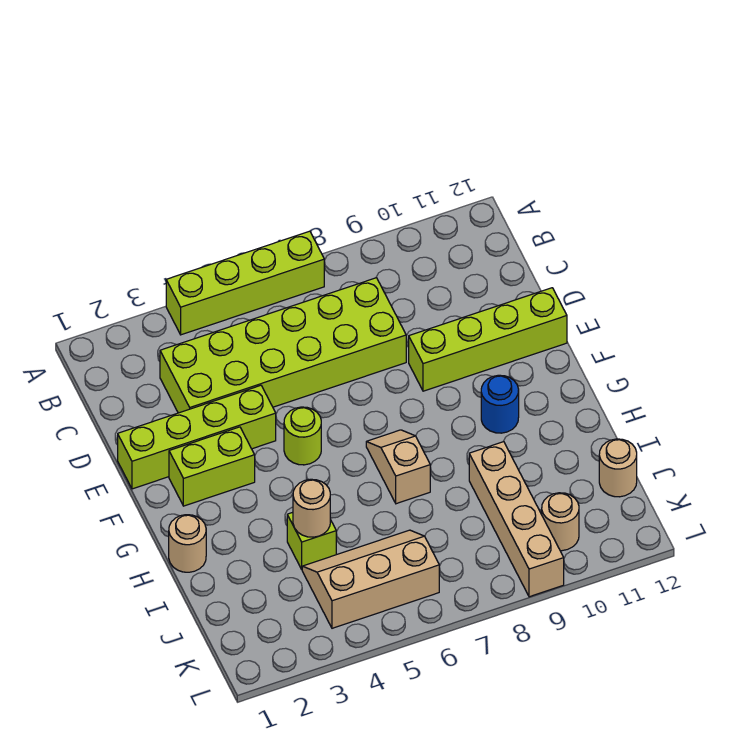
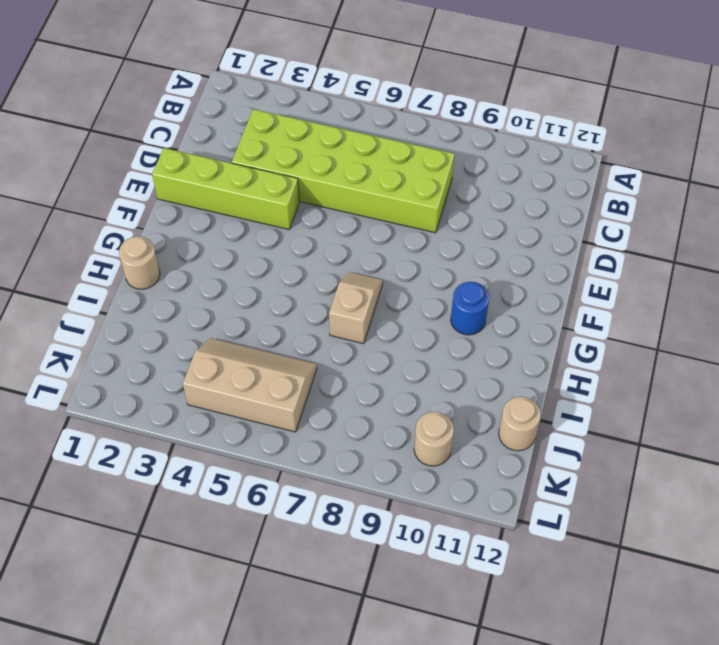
none -> lime 1x4 brick [166,231,324,335]
none -> lime 1x4 brick [409,288,567,391]
none -> lime 1x2 brick [169,427,255,506]

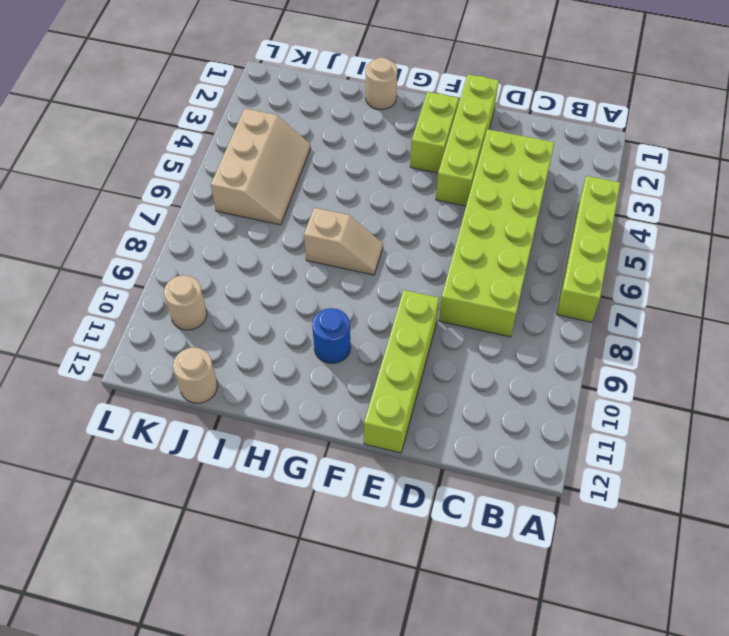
none -> lime 1x1 round brick [284,407,321,465]
none -> lime 1x1 brick [287,512,336,569]
none -> tan 1x4 brick [469,442,564,597]

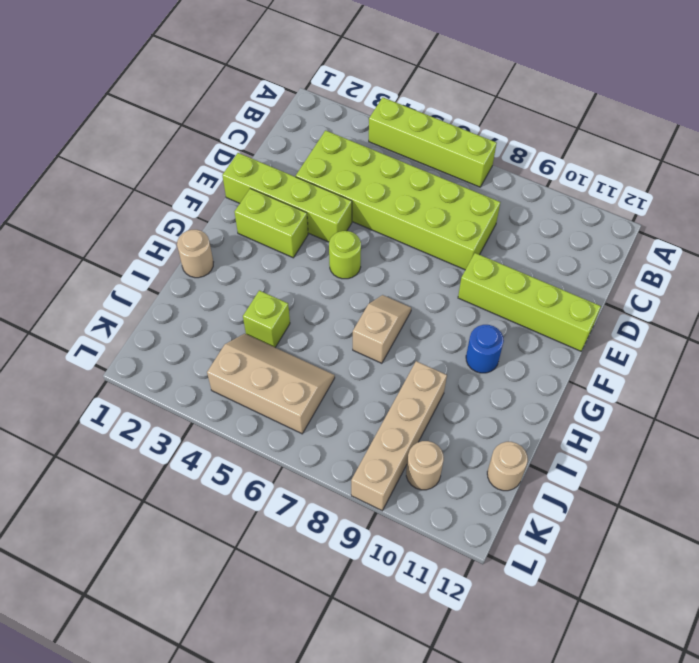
none -> tan 1x1 round brick [293,479,330,537]

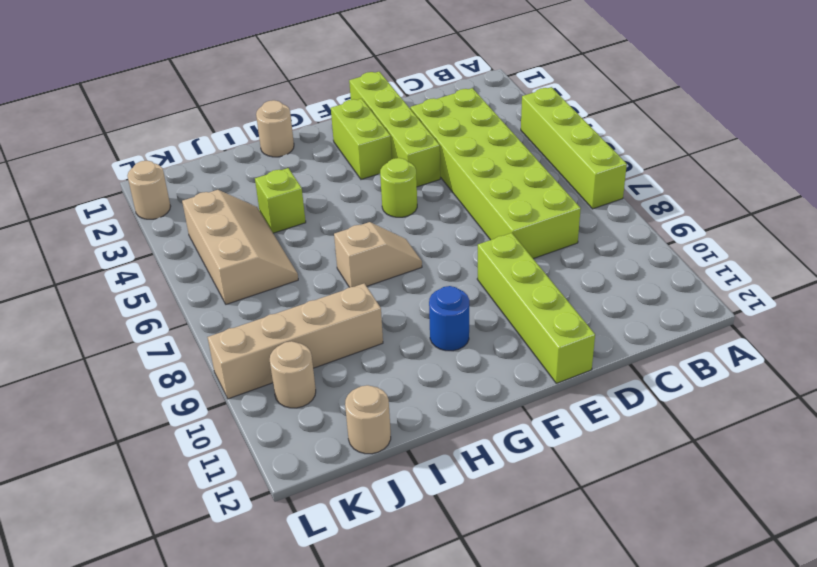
tan 1x1 round brick [127,161,171,219] -> tan 1x1 round brick moved to [293,479,330,537]

